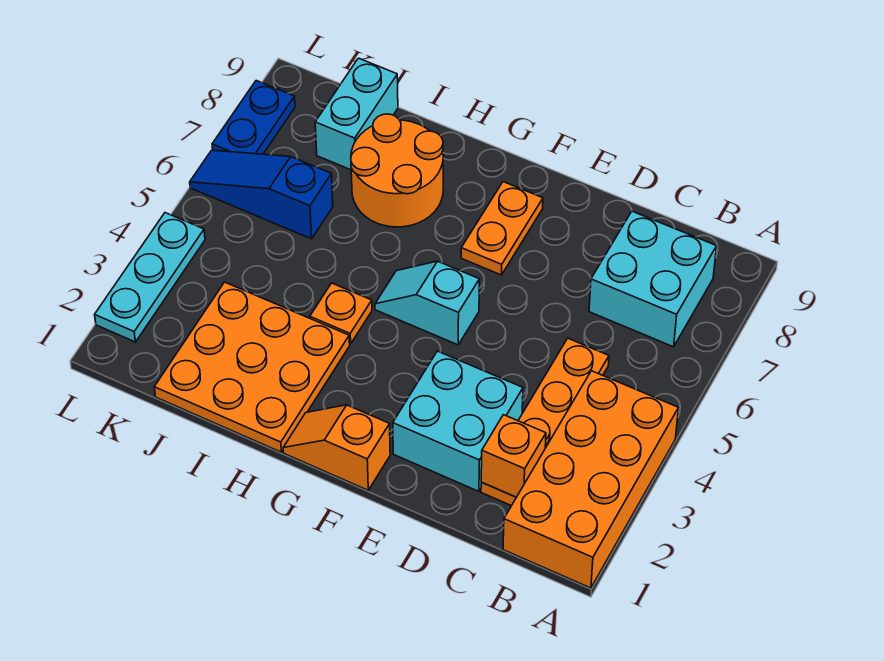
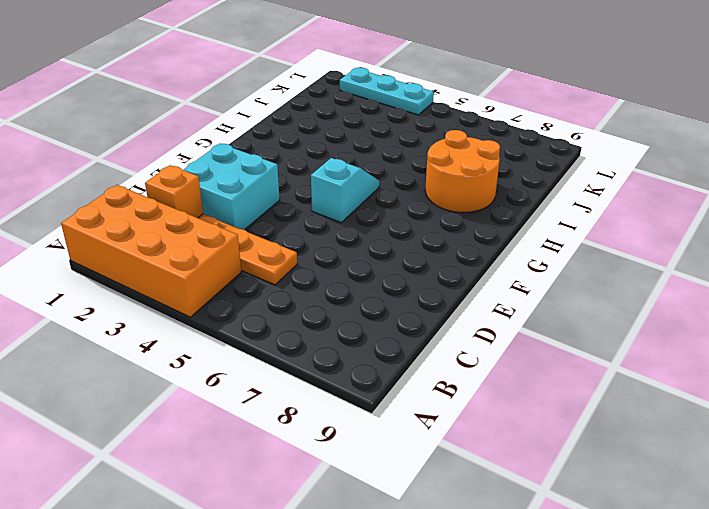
none -> cyan 2x2 brick [589,211,717,347]
none -> orange 1x2 slope [283,405,390,490]
none -> orange 1x2 plate [461,182,543,275]

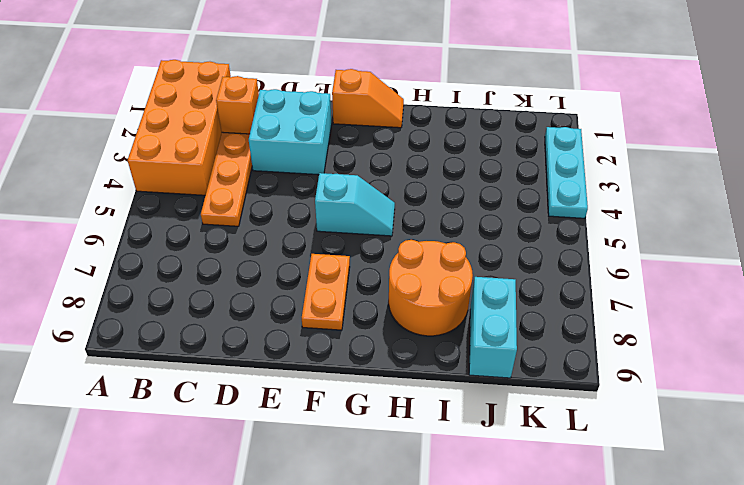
none -> cyan 2x2 brick [589,211,717,347]
none -> orange 3x3 plate [154,282,350,452]
none -> orange 1x1 plate [310,283,372,344]

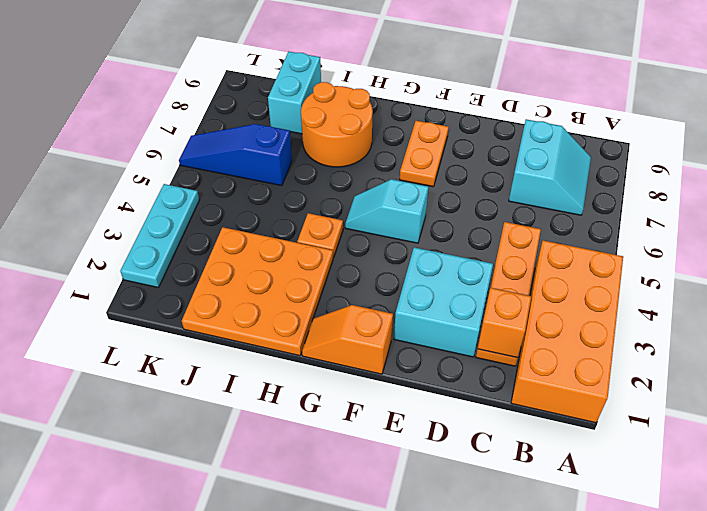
cyan 2x2 slope [509,119,591,215] -> cyan 2x2 brick [589,211,717,347]
none -> blue 1x2 plate [212,81,295,154]

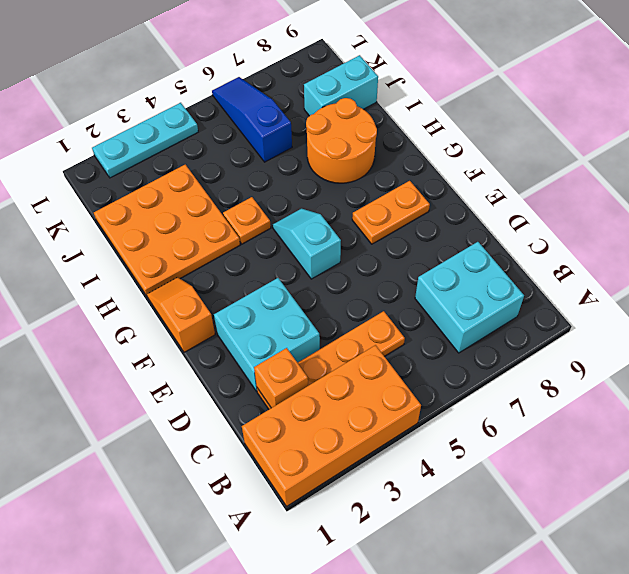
none -> blue 1x2 plate [212,81,295,154]

